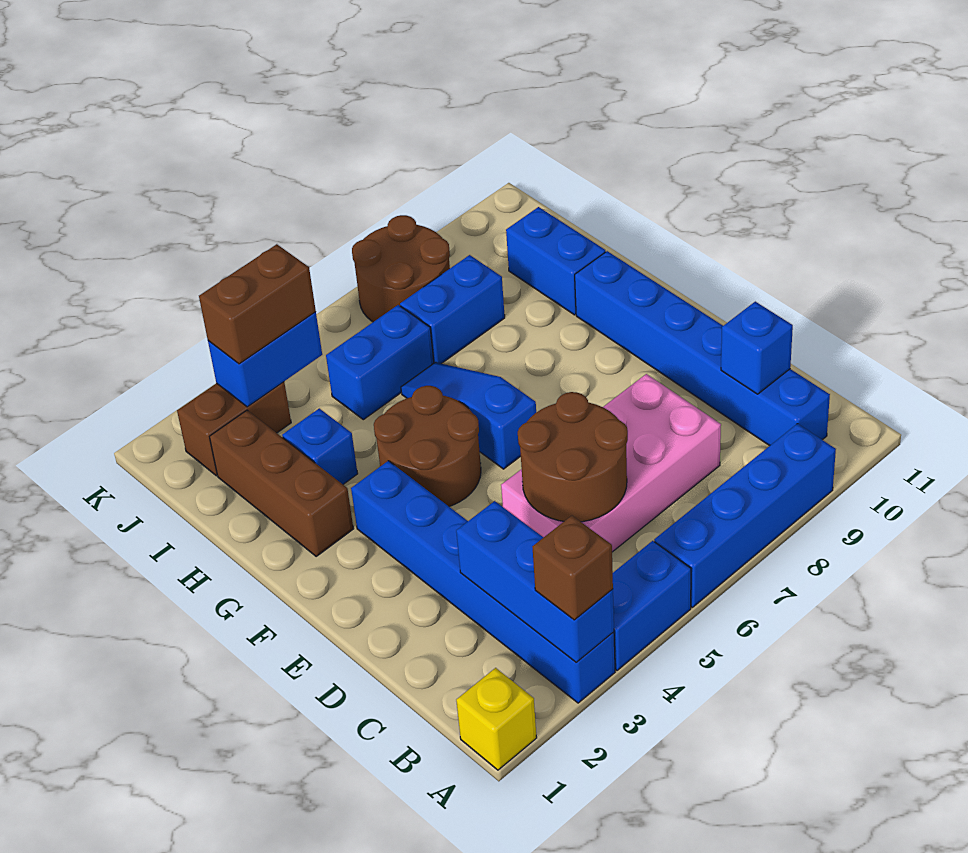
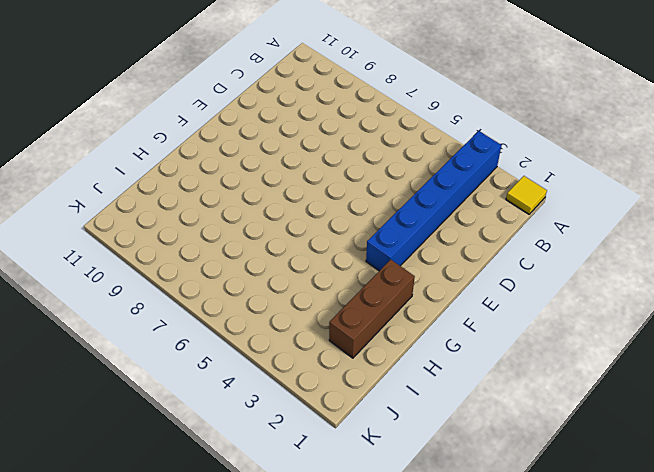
yellow 1x1 tile [506,176,547,214] -> yellow 1x1 brick [456,668,537,770]
none -> blue 1x2 brick [613,541,691,670]
none -> blue 1x4 brick [654,424,836,607]
none -> blue 1x6 brick [575,251,830,446]

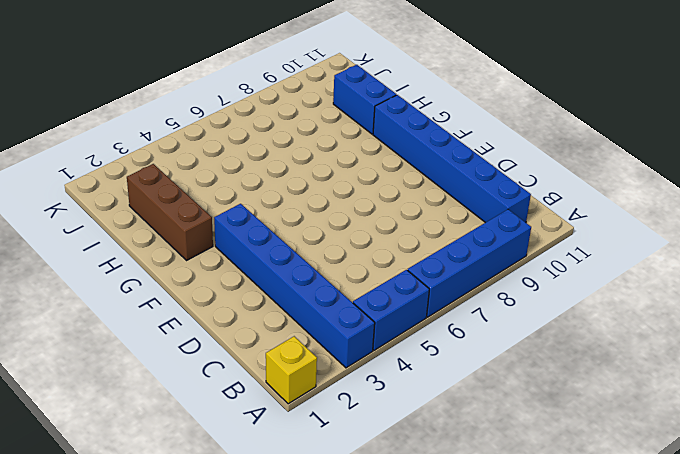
none -> pink 2x4 brick [501,374,721,552]
none -> brown 2x2 round brick [374,386,481,506]
none -> blue 1x3 slope [401,362,536,469]

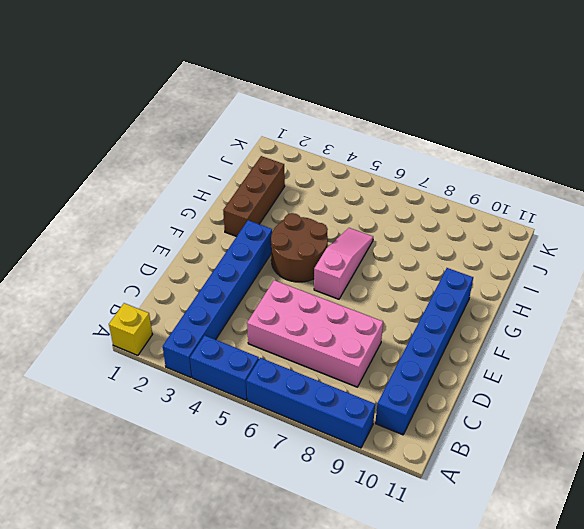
pink 1x3 slope [314,228,373,299] -> blue 1x3 slope [401,362,536,469]
none -> blue 1x1 brick [282,408,358,484]
none -> blue 1x2 brick [506,207,606,315]
none -> blue 1x2 brick [326,305,434,420]

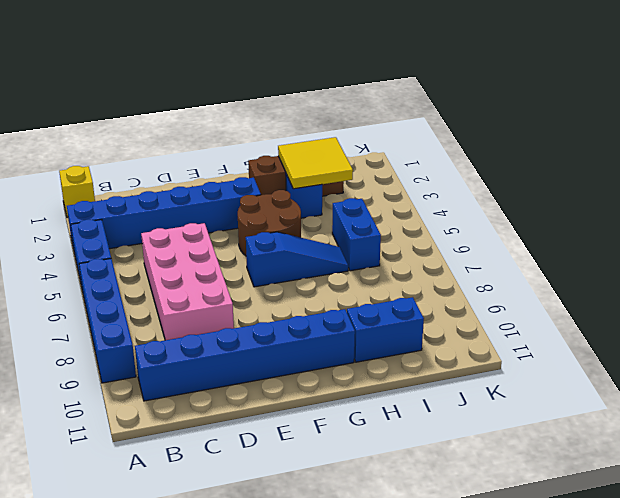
yellow 2x2 tile [278,137,353,189] -> none
none -> blue 1x2 brick [400,255,505,364]
none -> brown 1x2 brick [177,382,291,476]
none -> brown 2x2 round brick [352,215,450,322]

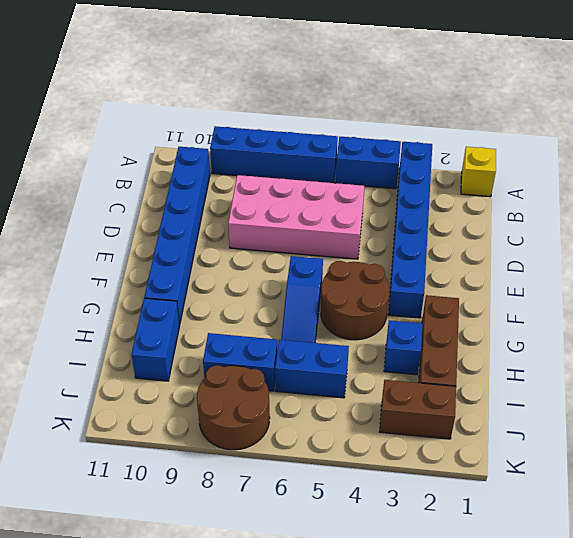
none -> blue 1x3 brick [456,501,614,662]
none -> brown 2x2 round brick [518,392,628,522]
none -> blue 1x1 brick [721,302,793,394]

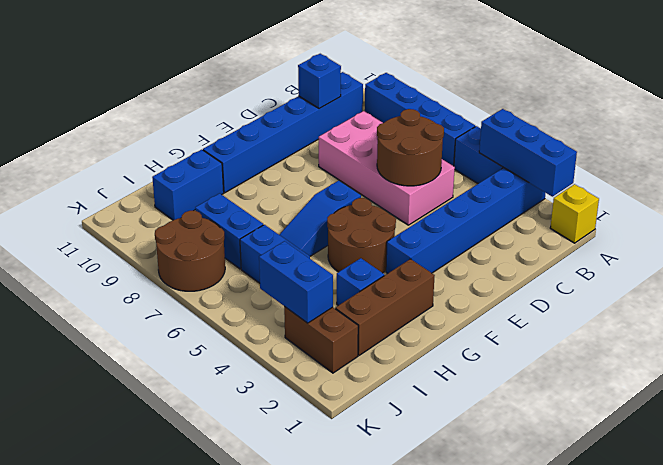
blue 1x3 brick [479,109,577,197] -> blue 1x3 brick turned to [456,501,614,662]
none -> brown 1x1 brick [533,516,613,620]
none -> brown 1x2 brick [199,244,316,364]

